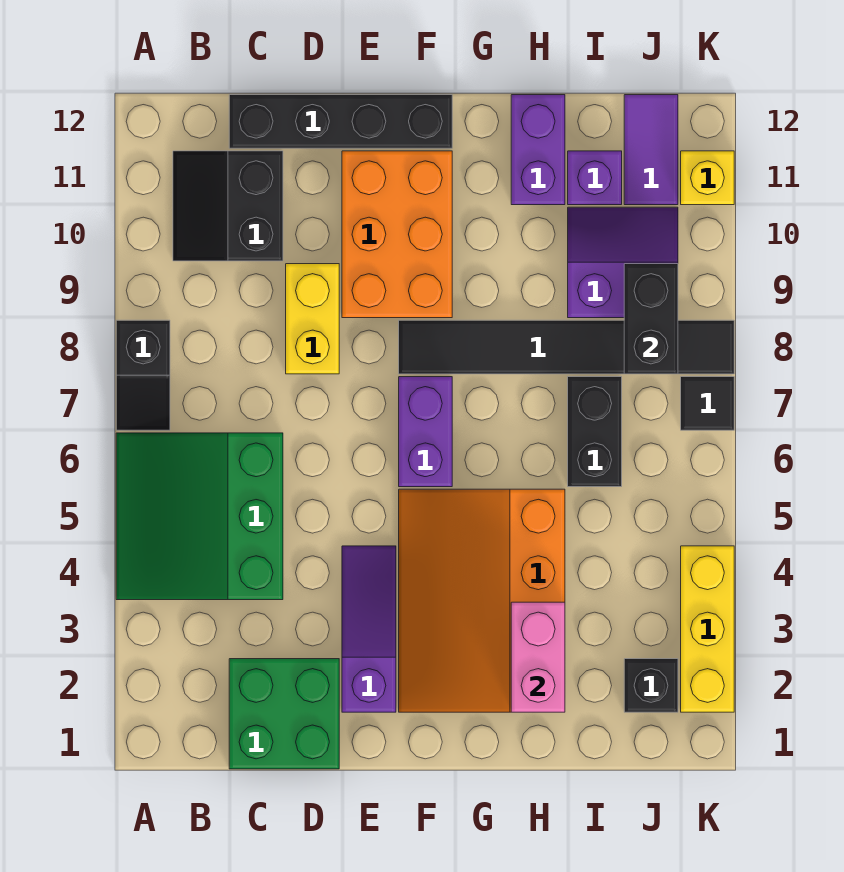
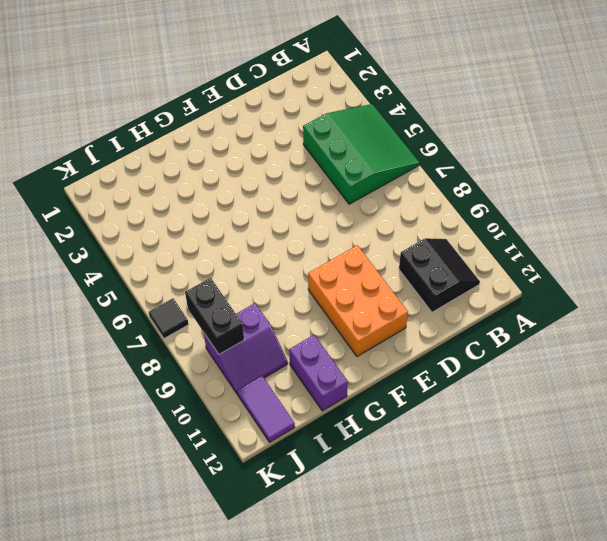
none -> black 1x2 slope [116,320,170,430]
none -> green 2x2 brick [229,659,339,769]
none -> black 1x4 brick [229,95,452,148]

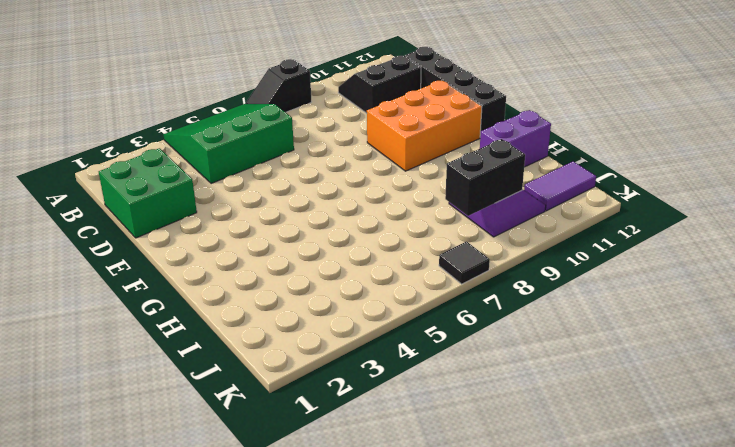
none -> yellow 1x2 brick [286,264,339,374]
none -> purple 1x3 slope [342,546,396,712]
none -> orange 3x4 slope [399,489,565,712]

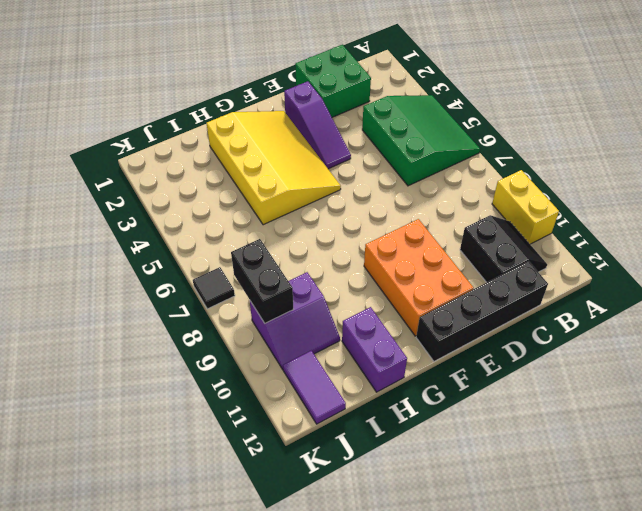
yellow 1x2 brick [492,170,559,244] -> yellow 1x2 brick moved to [286,264,339,374]
yellow 3x4 slope [207,111,341,225] -> orange 3x4 slope [399,489,565,712]
none -> black 1x2 slope [116,320,170,430]
none -> purple 1x2 brick [399,377,452,487]
none -> black 1x6 tile [399,320,734,374]

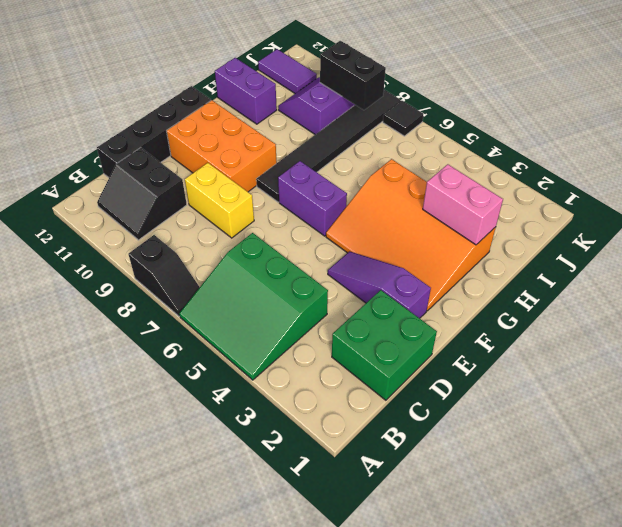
none -> black 1x2 brick [568,377,622,487]
none -> purple 1x1 brick [568,151,622,205]
none -> black 1x1 brick [624,659,678,712]

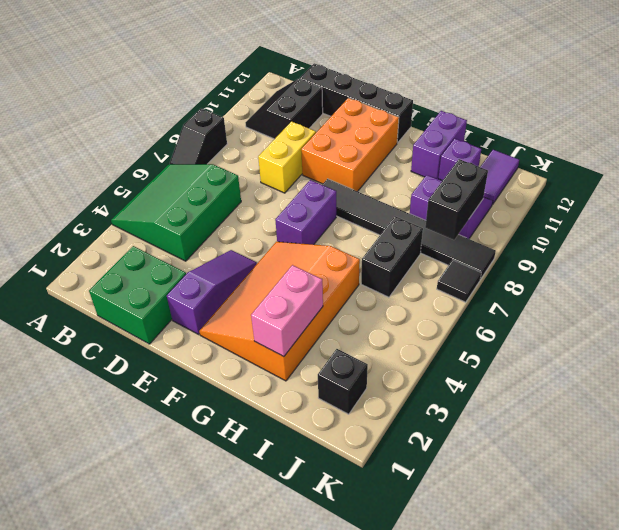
none -> yellow 1x3 brick [681,546,734,712]
none -> yellow 1x1 brick [681,151,734,205]

